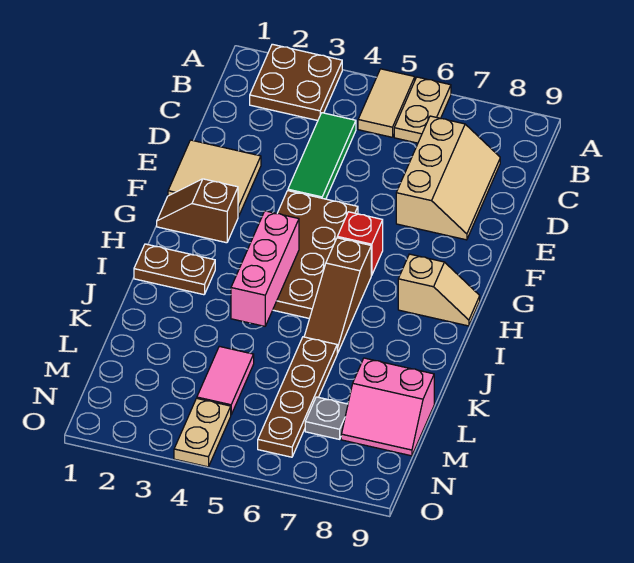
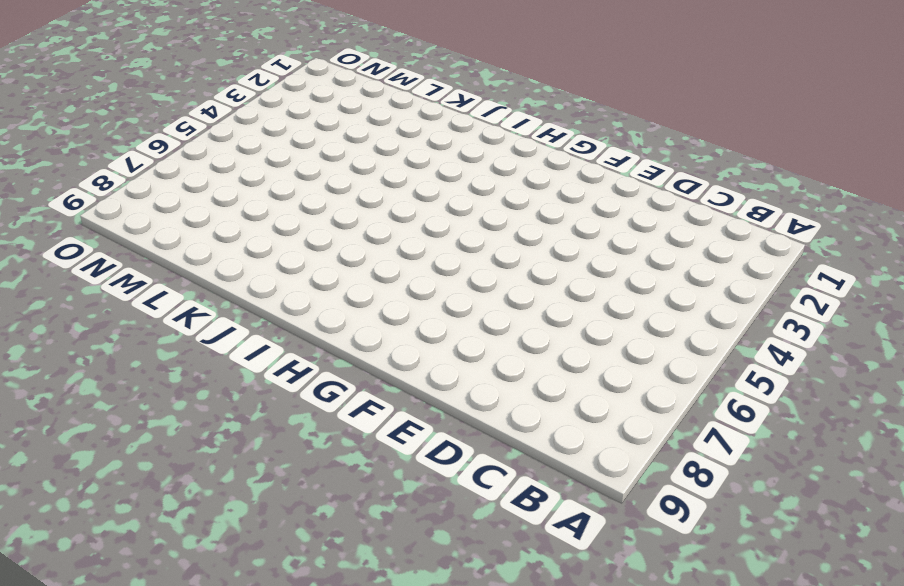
none -> brown 2x2 plate [250,44,342,121]
none -> tan 1x2 tile [358,69,415,137]
none -> tan 1x2 plate [394,77,451,143]

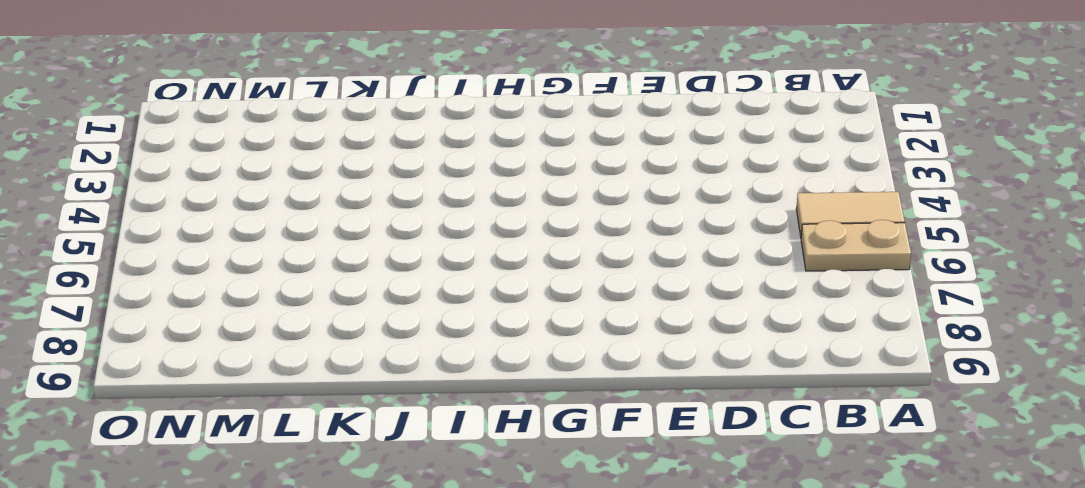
none -> brown 2x2 plate [250,44,342,121]
none -> green 1x3 tile [288,113,356,199]
none -> tan 2x3 slope [396,116,500,240]

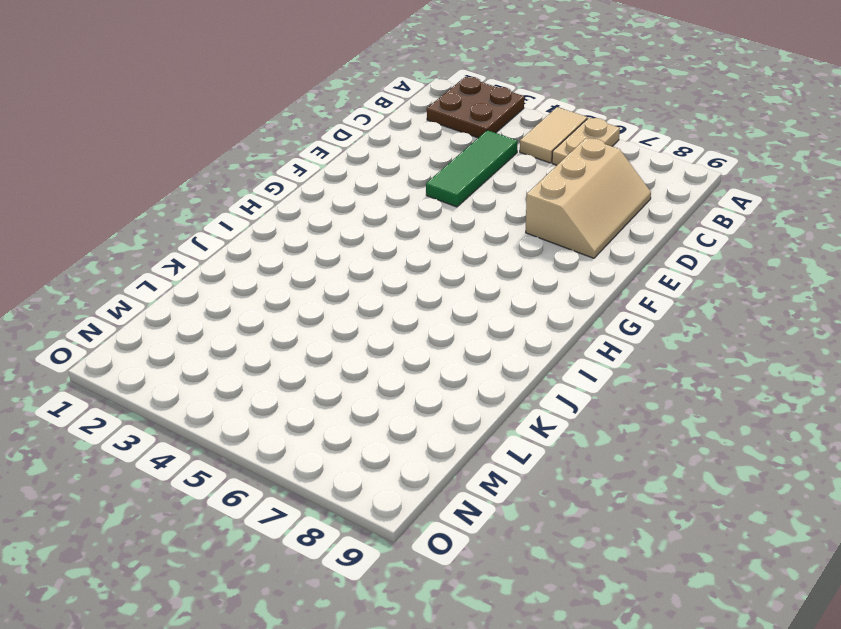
none -> tan 2x2 tile [168,140,261,217]
none -> brown 2x4 plate [273,191,358,318]
none -> brown 1x2 slope [157,179,238,243]

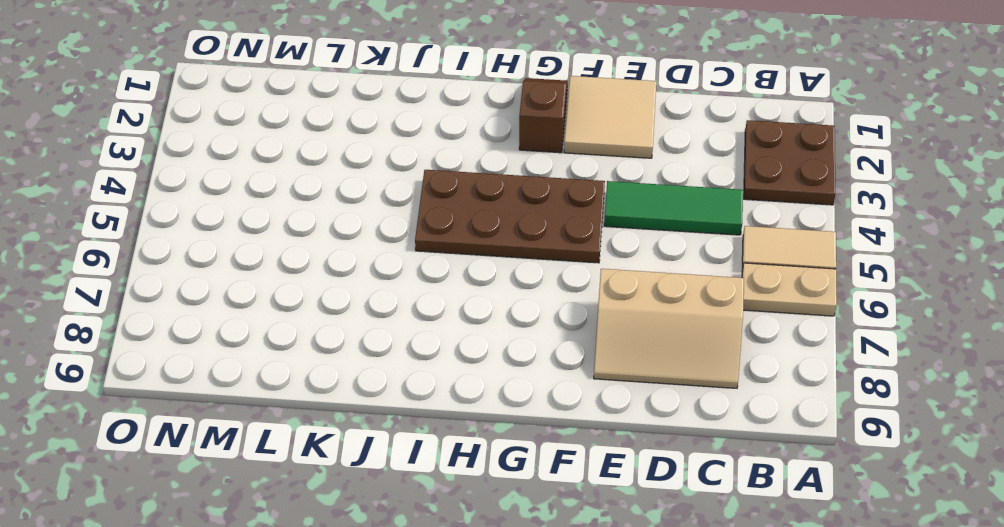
none -> red 1x1 brick [337,212,383,275]
none -> brown 1x3 slope [304,238,371,353]
none -> tan 1x2 slope [398,254,480,326]

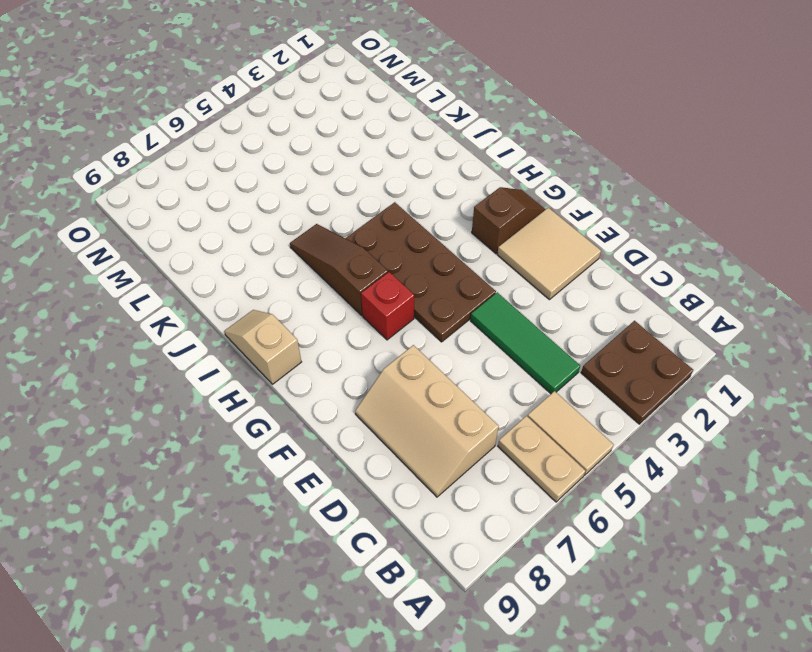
tan 1x2 slope [224,310,301,384] -> tan 1x2 slope turned to [398,254,480,326]
none -> brown 1x2 plate [134,244,215,295]
none -> brown 1x4 plate [258,337,337,457]
none -> pink 1x2 tile [197,346,254,414]

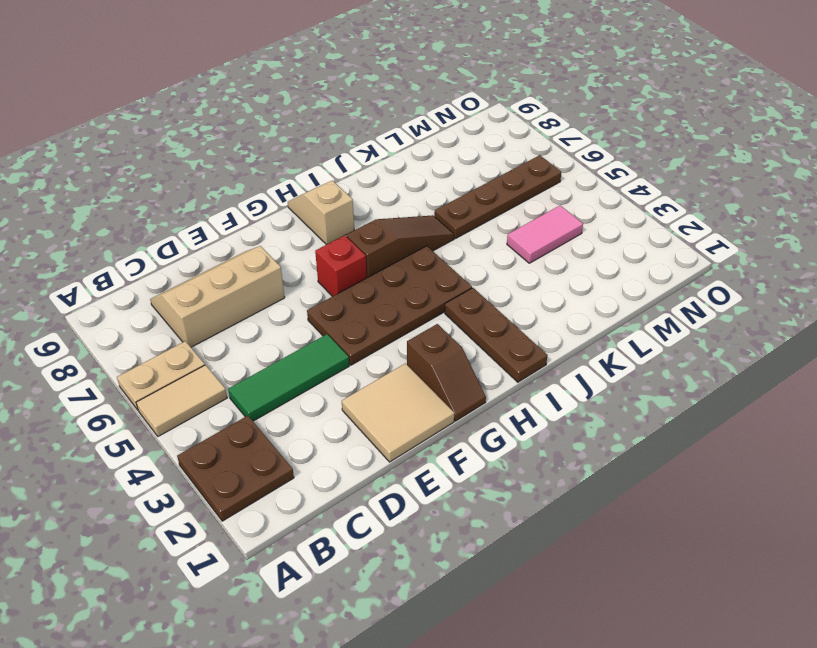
brown 1x3 plate [445,288,548,382] -> brown 1x2 plate [134,244,215,295]
none -> pink 2x2 slope [341,358,434,456]
none -> grey 1x1 plate [305,397,348,439]
none -> tan 1x2 plate [174,398,231,467]

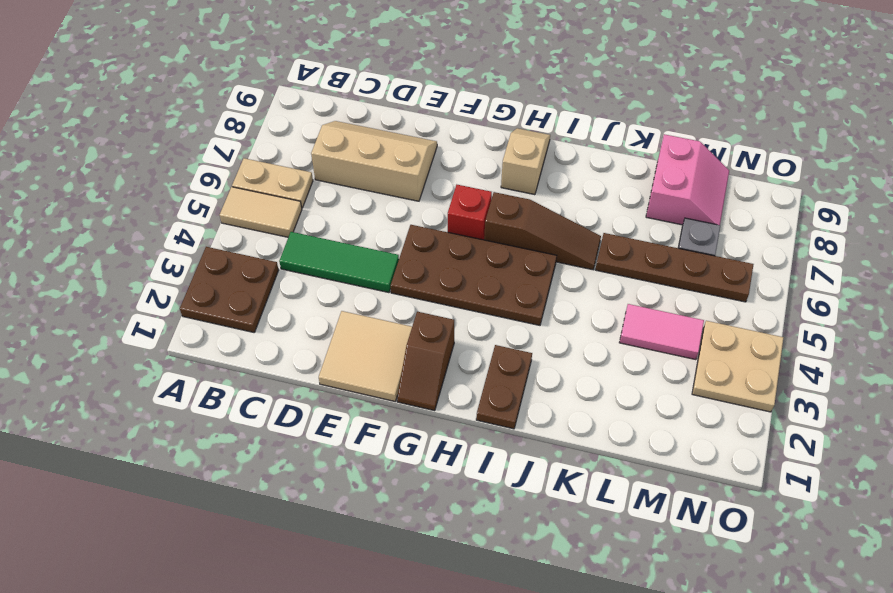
tan 2x2 plate [692,321,784,412] -> tan 1x2 plate [174,398,231,467]
none -> pink 1x3 brick [231,211,299,326]

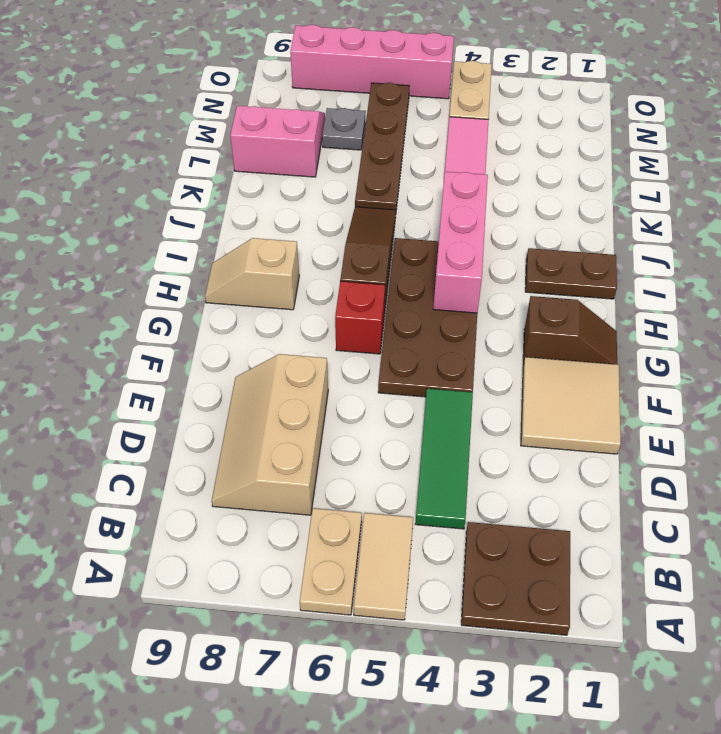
pink 1x4 brick [290,25,454,99] -> none

